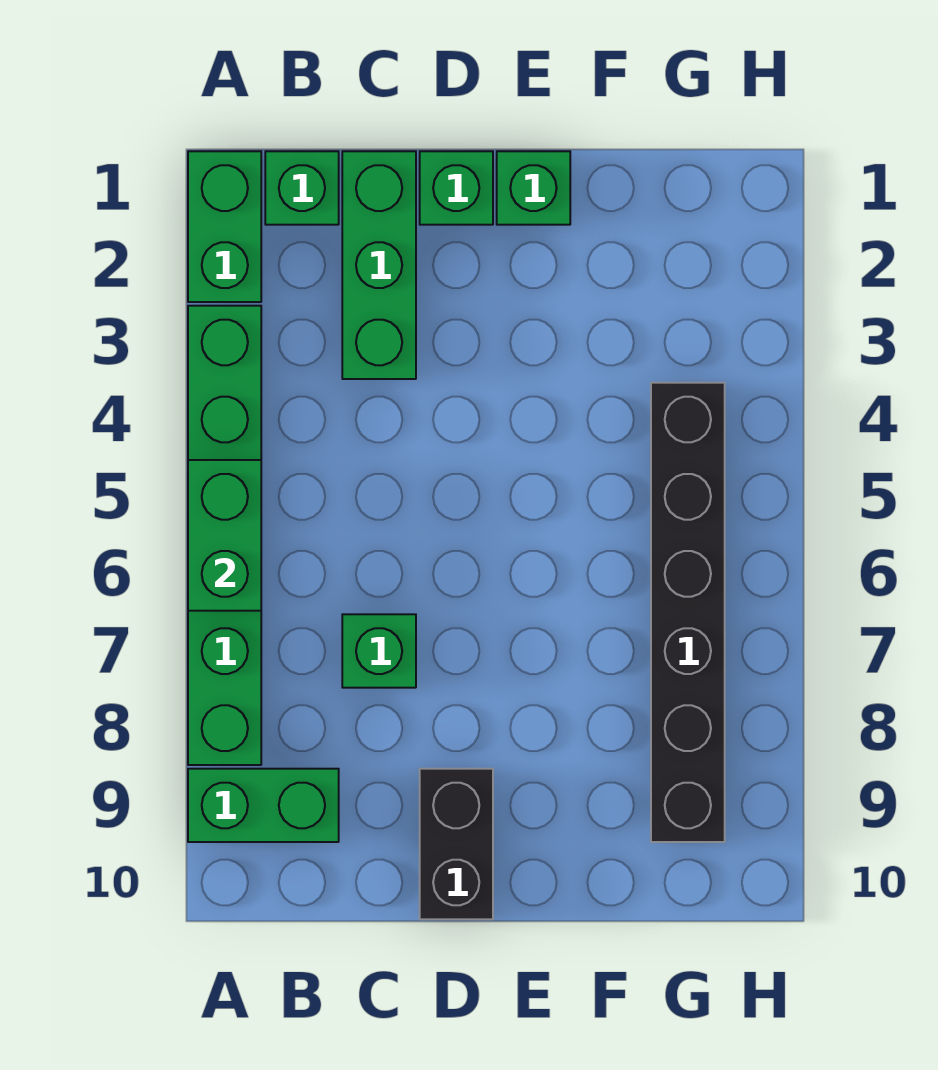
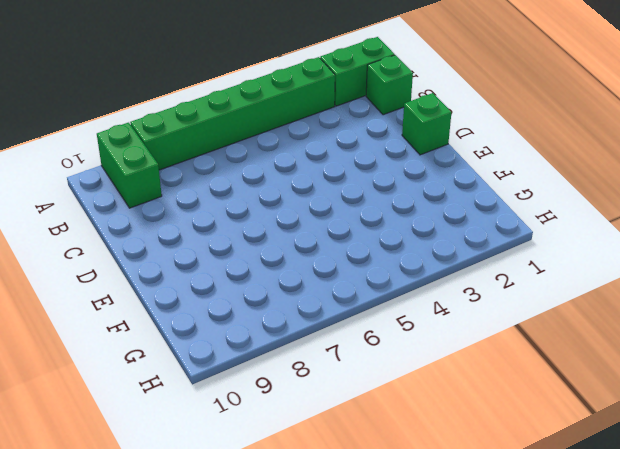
none -> green 1x3 brick [342,151,416,379]
none -> green 1x1 brick [342,614,416,688]

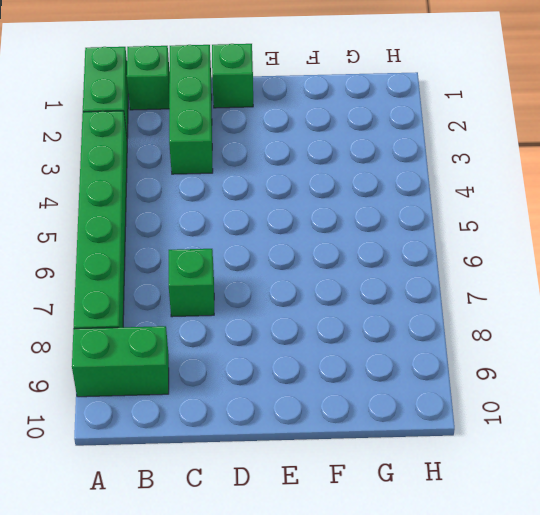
none -> black 1x2 brick [420,769,493,919]
none -> green 1x1 brick [497,151,570,225]

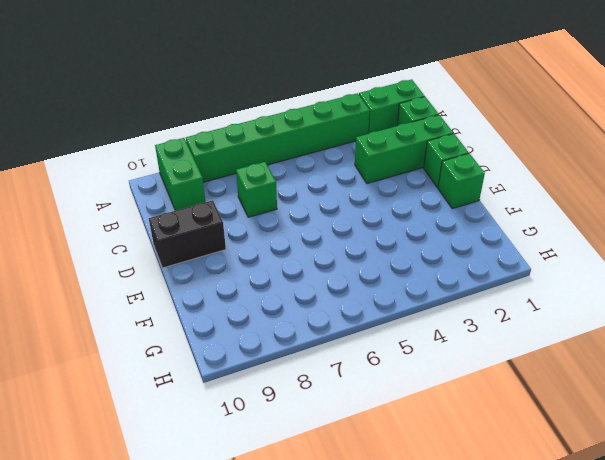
none -> black 1x6 brick [651,383,725,842]
none -> green 1x2 brick [188,460,261,611]

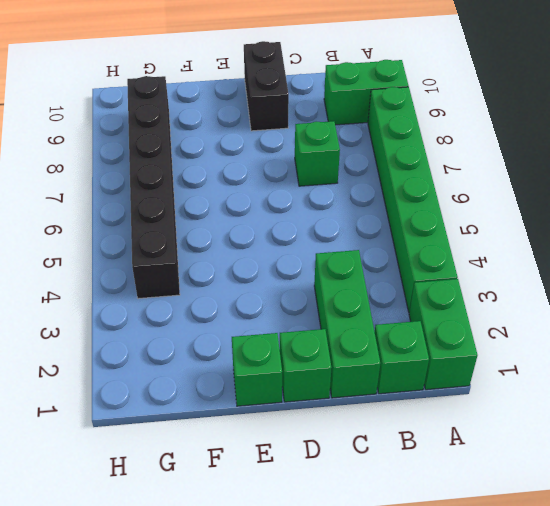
none -> green 1x2 brick [188,460,261,611]

